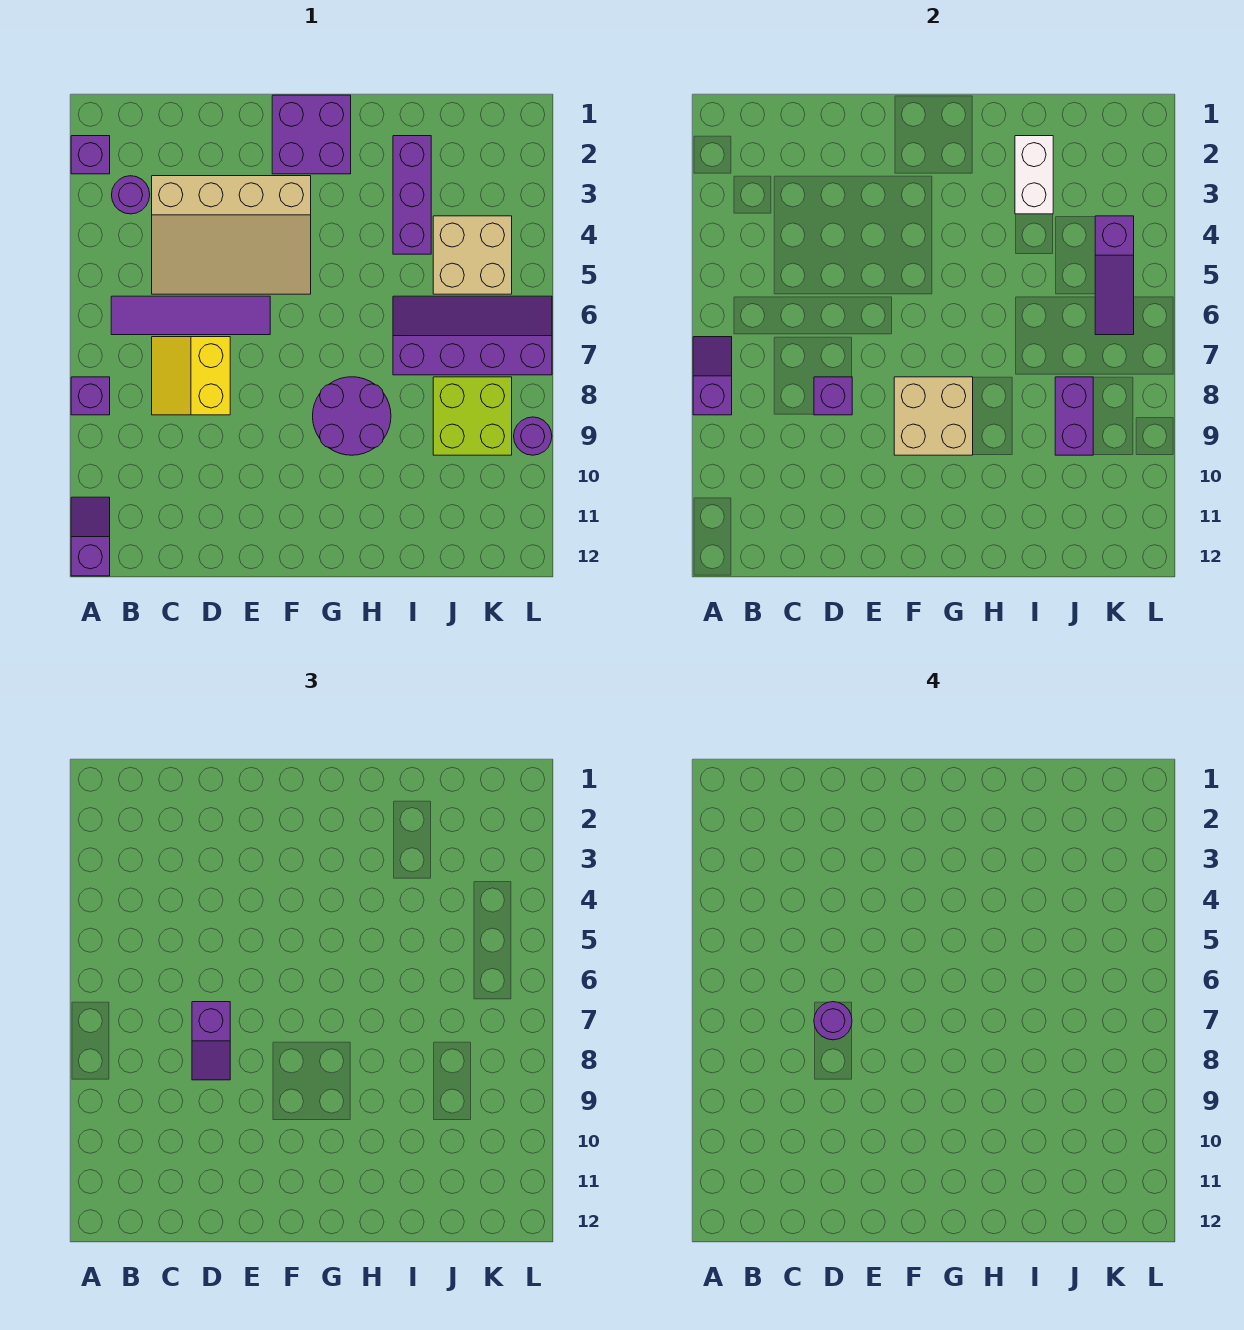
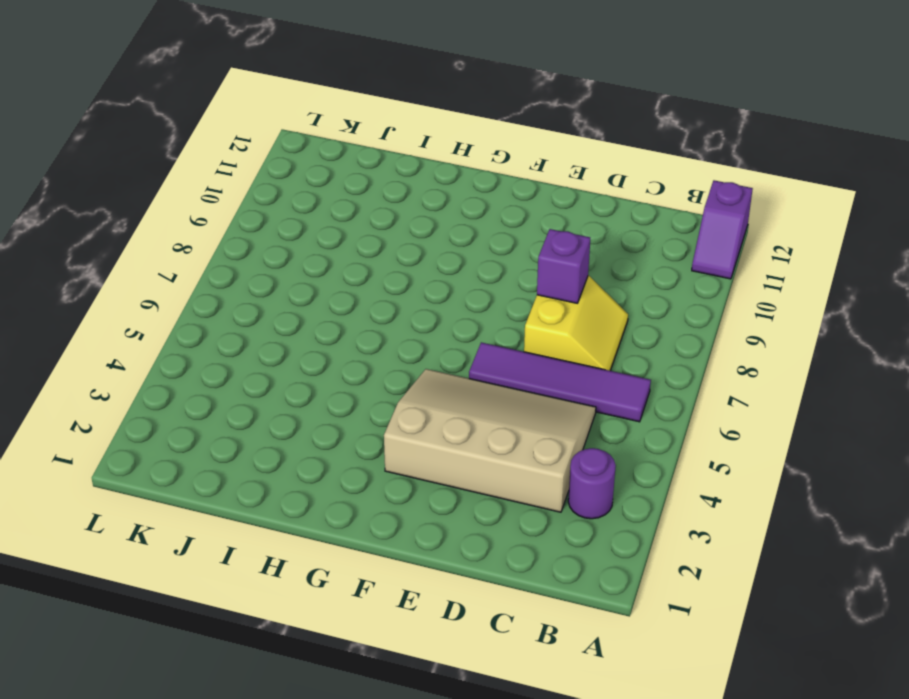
none -> purple 1x1 brick [71,136,110,174]
none -> purple 1x1 brick [71,377,110,415]
none -> purple 2x2 brick [272,95,351,174]

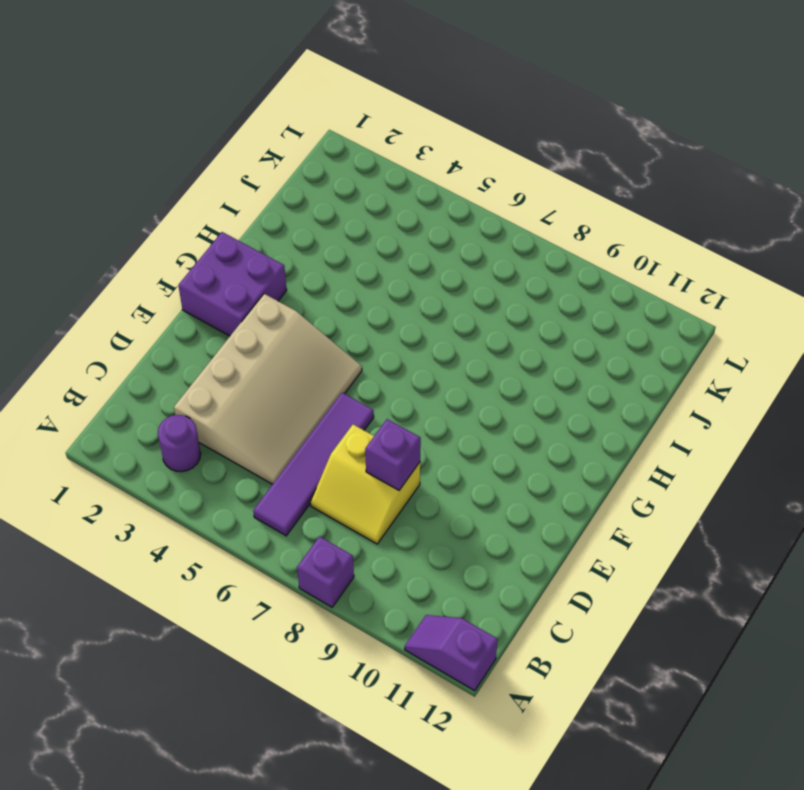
none -> purple 1x1 brick [71,136,110,174]
none -> purple 2x2 round brick [313,377,391,455]
none -> purple 1x3 brick [393,136,431,254]

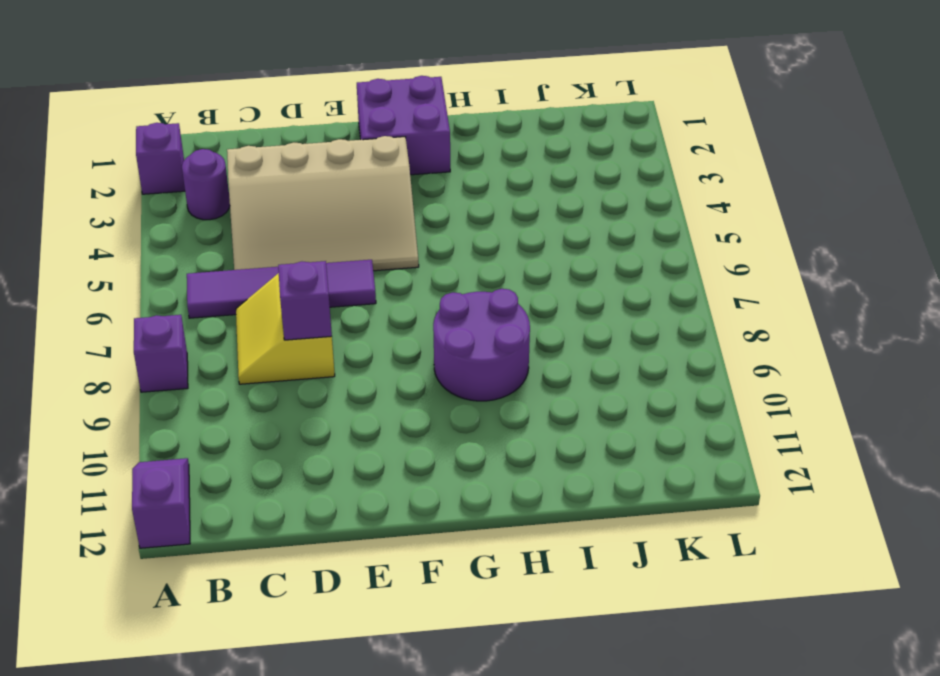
none -> purple 1x3 brick [393,136,431,254]
none -> purple 2x4 slope [393,296,552,375]
none -> tan 2x2 brick [433,216,512,294]

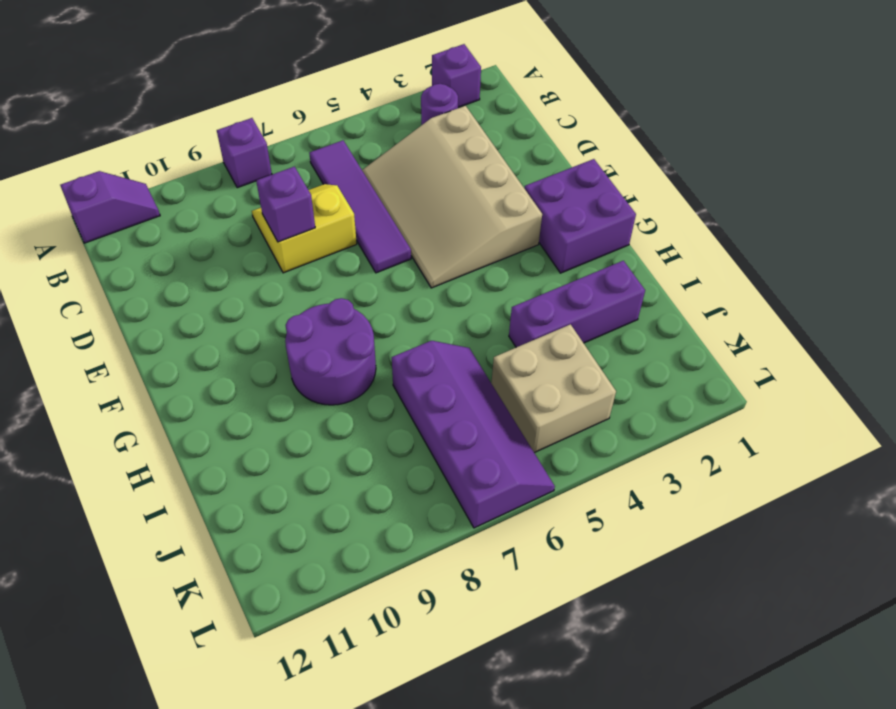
none -> lime 2x2 brick [433,377,512,455]
none -> purple 1x1 round brick [514,417,552,455]
none -> purple 1x2 slope [693,337,732,415]

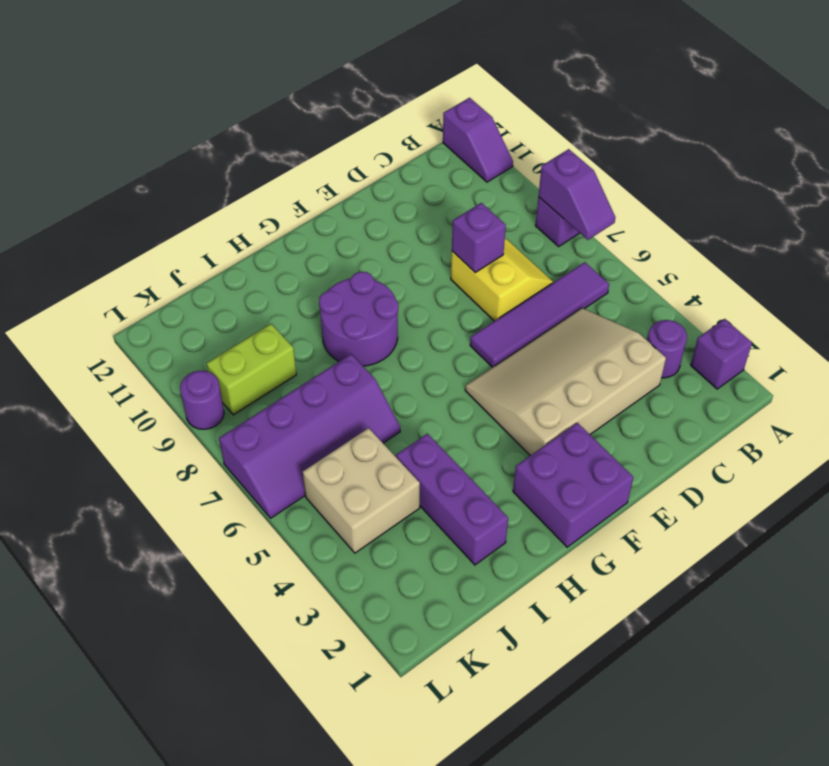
lime 1x2 brick [207,324,296,415] -> lime 2x2 brick [433,377,512,455]
none -> tan 2x2 brick [894,377,973,455]
none -> white 1x2 brick [1015,136,1053,214]
none -> purple 1x2 brick [1055,377,1093,455]

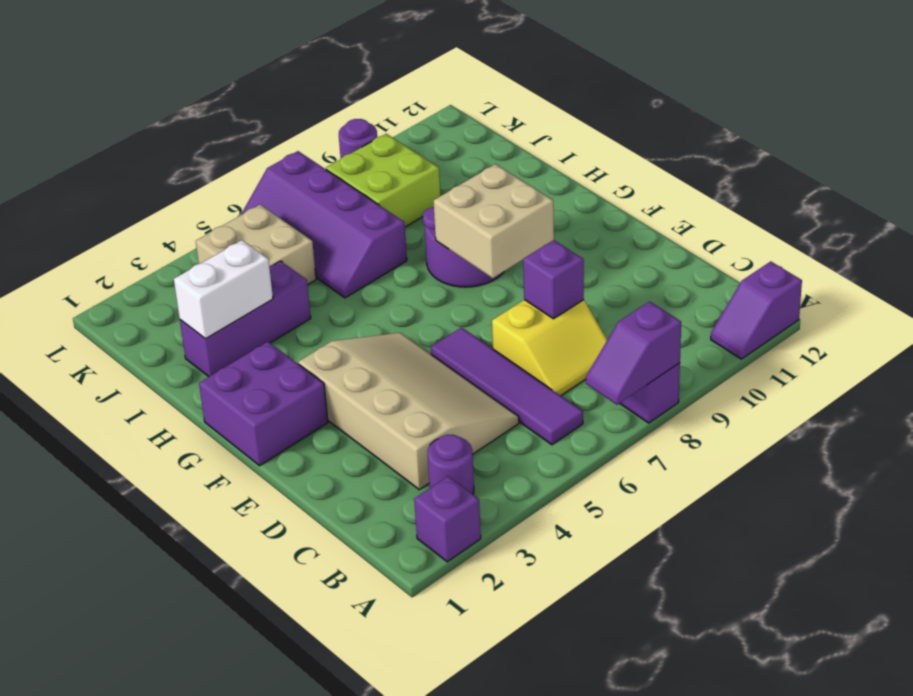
none -> purple 1x2 brick [1055,377,1093,455]
none -> purple 1x3 slope [1095,216,1134,335]
none -> purple 1x2 slope [192,1002,230,1080]

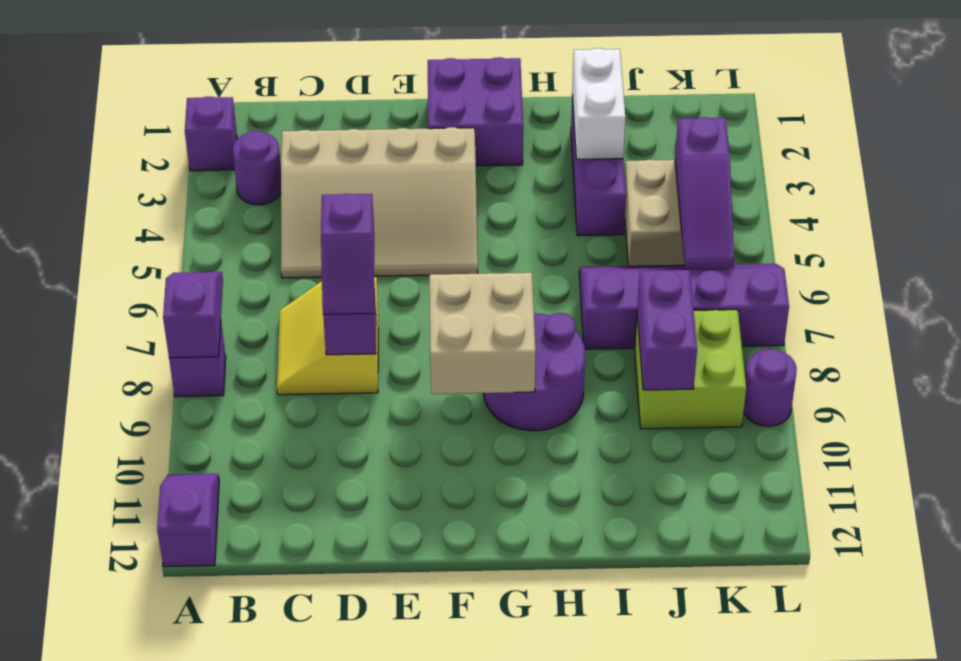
none -> purple 1x4 tile [111,296,270,335]
none -> purple 1x1 round brick [814,1002,852,1040]

